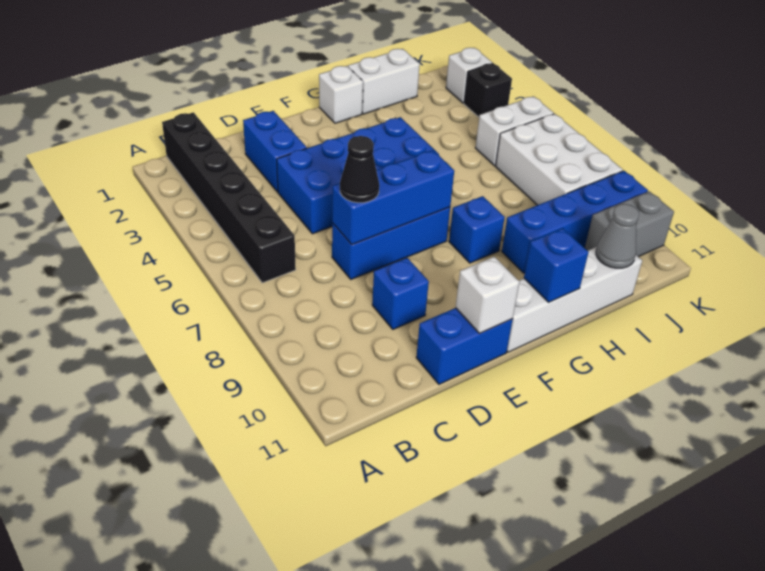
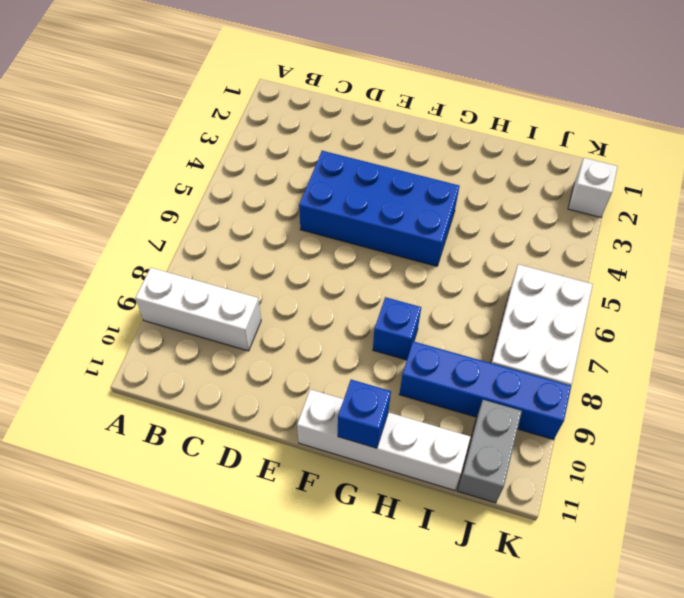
white 1x3 brick [135,268,261,351] -> none
grey 1x2 brick [457,400,522,503] -> grey 1x2 brick turned to [585,191,674,257]
none -> black 1x6 brick [162,112,296,283]
none -> blue 1x2 brick [243,111,307,192]
none -> blue 1x3 brick [332,207,450,279]

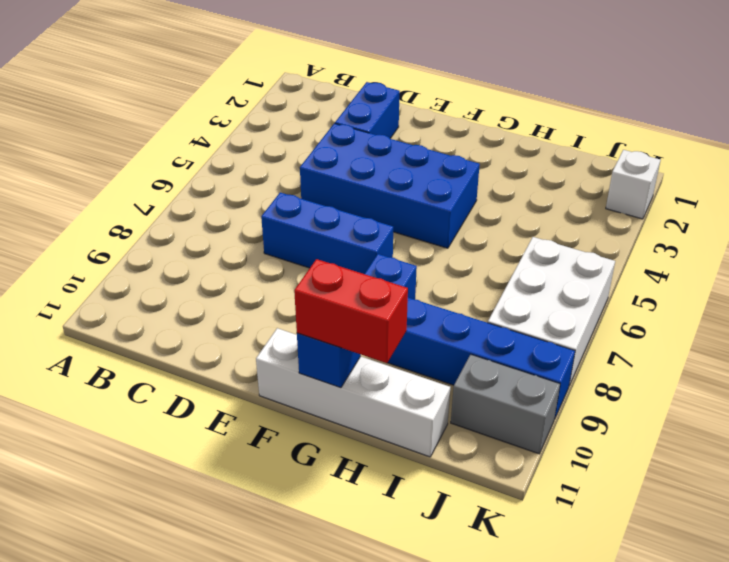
red 1x2 brick [294,259,408,363] -> none
none -> black 1x6 brick [162,112,296,283]
none -> blue 1x1 brick [372,258,429,329]
none -> blue 1x2 brick [416,308,513,384]

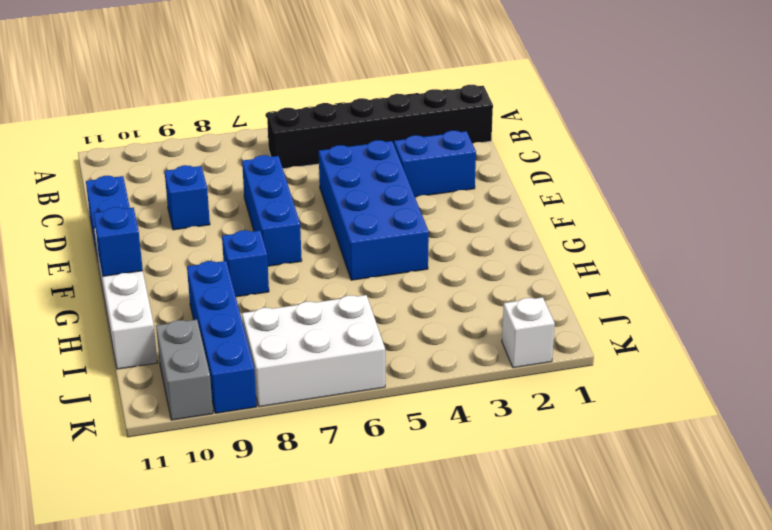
none -> white 1x1 brick [319,66,363,123]
none -> white 1x2 brick [348,49,420,114]
none -> white 1x2 brick [475,96,554,166]

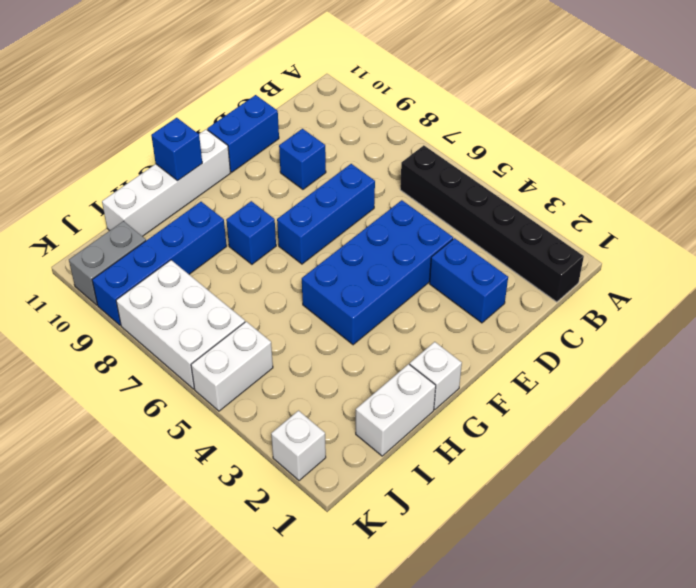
none -> black 1x1 brick [464,63,512,117]
none -> blue 1x3 brick [332,150,454,245]
none -> white 1x1 brick [455,257,519,334]

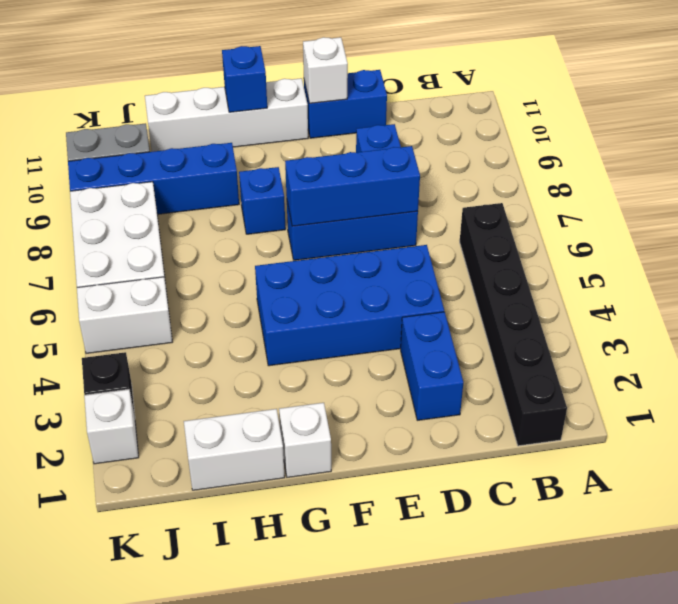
none -> grey 1x1 cone [596,204,639,268]
none -> black 1x1 cone [340,136,379,203]

